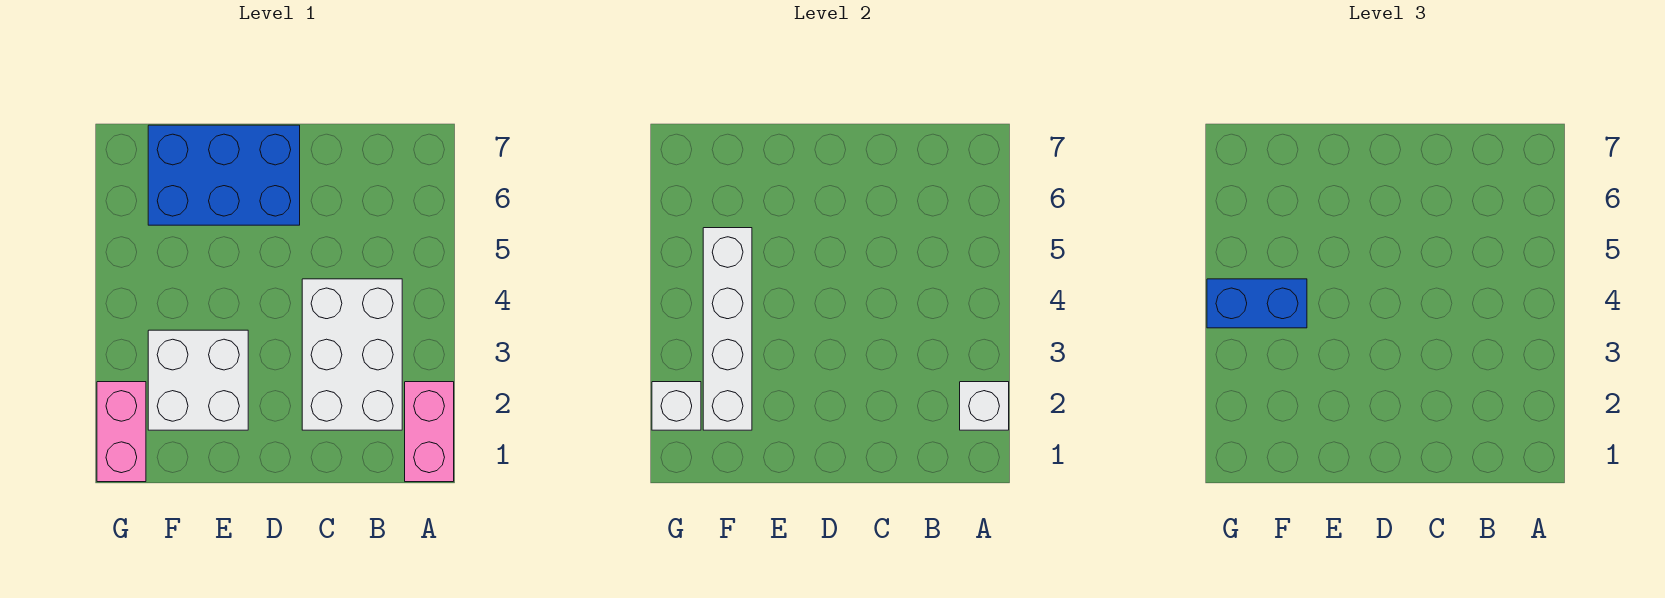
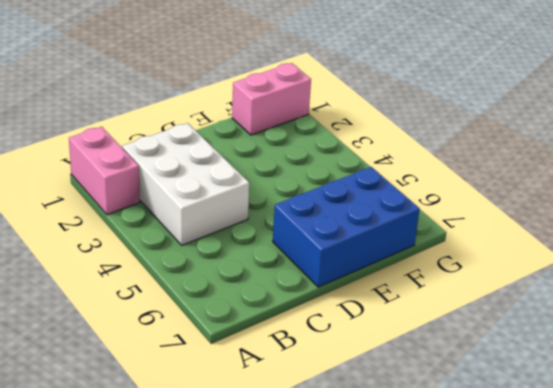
pink 1x2 brick [232,63,311,135] -> pink 1x2 brick turned to [97,382,146,482]
none -> white 2x2 brick [148,330,248,430]
none -> white 1x1 brick [960,382,1009,430]

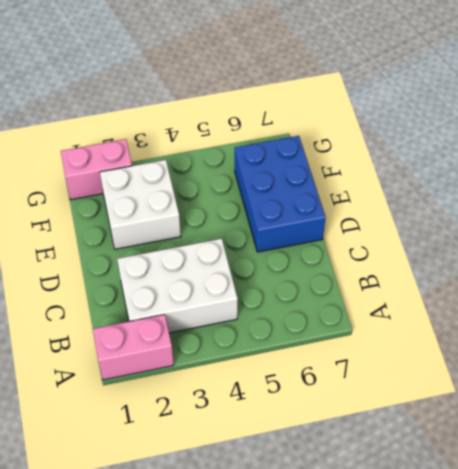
none -> white 1x1 brick [960,382,1009,430]
none -> white 1x4 brick [703,228,752,430]

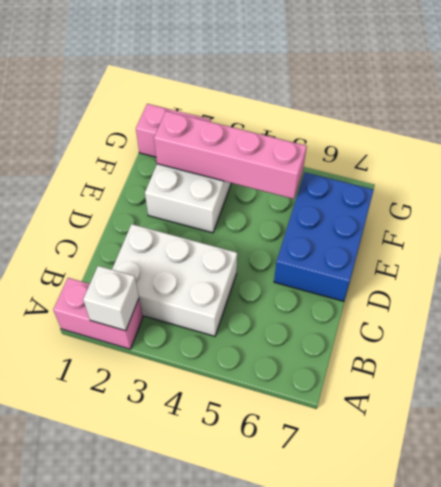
pink 1x4 brick [154,111,307,199] -> white 1x4 brick [703,228,752,430]
none -> white 1x1 brick [652,382,701,430]
none -> blue 1x2 brick [1207,279,1307,328]

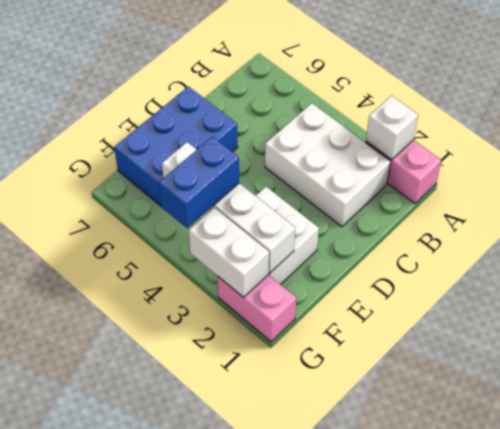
white 1x2 brick [189,208,269,298] -> white 1x1 brick [652,382,701,430]

